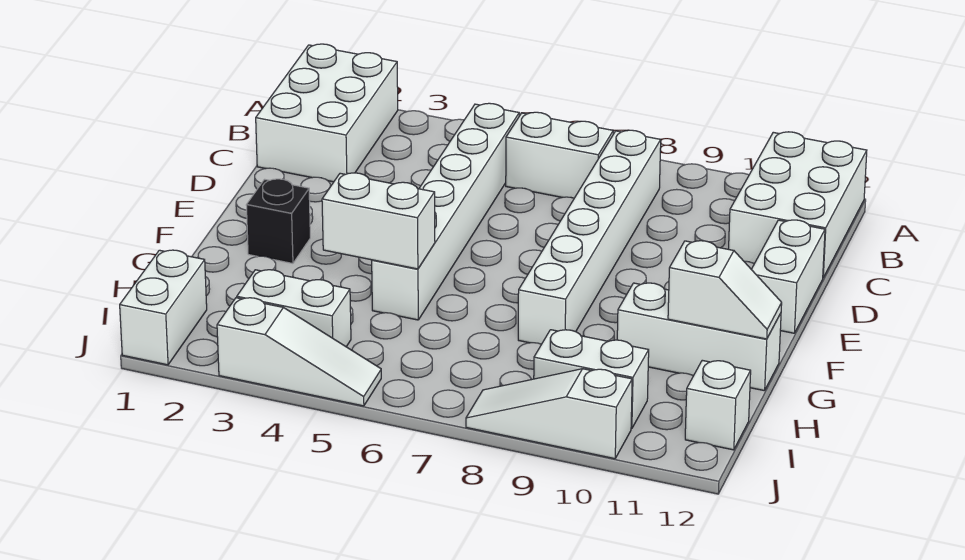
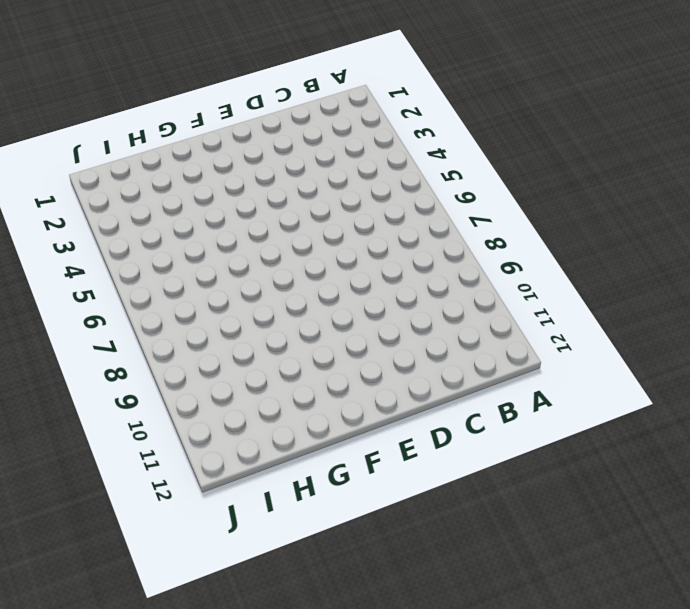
none -> white 2x3 brick [256,44,398,182]
none -> white 2x3 brick [729,132,867,277]
none -> white 1x6 brick [372,103,519,320]

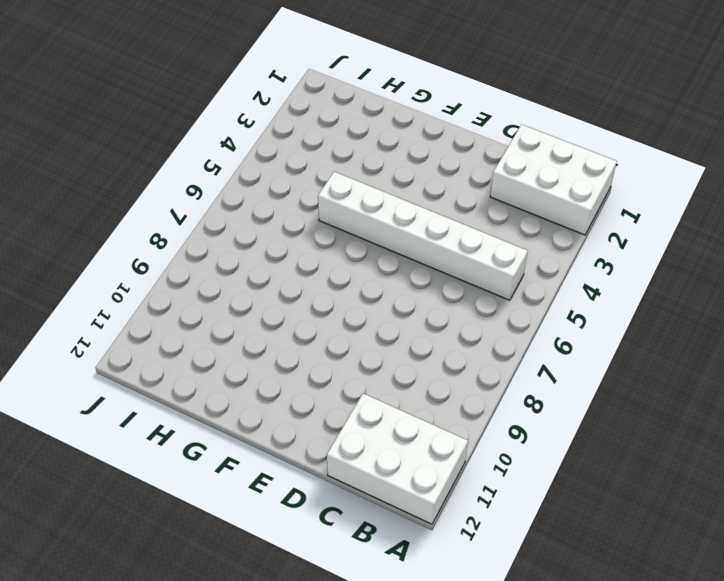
none -> white 1x2 brick [506,112,613,198]
none -> white 1x6 brick [518,130,661,344]
none -> white 1x2 brick [751,220,825,333]

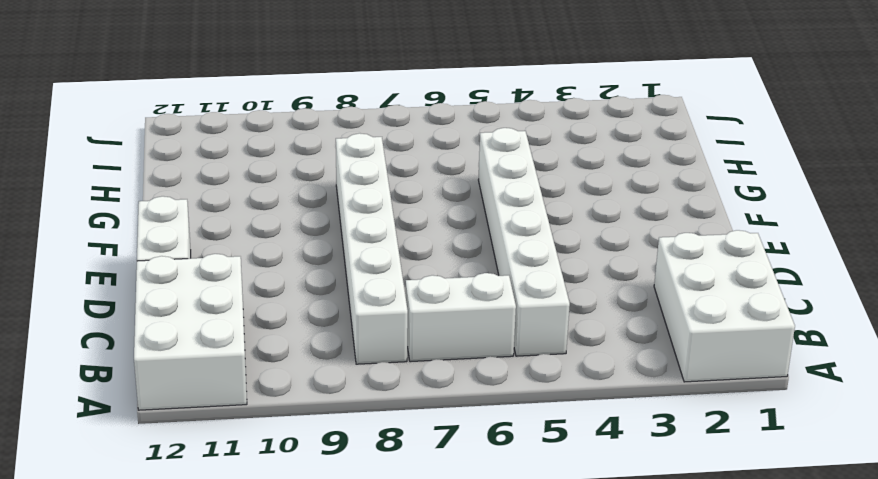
none -> black 1x1 brick [246,179,310,263]
none -> white 1x3 brick [617,283,781,391]
none -> white 1x2 brick [120,250,207,365]

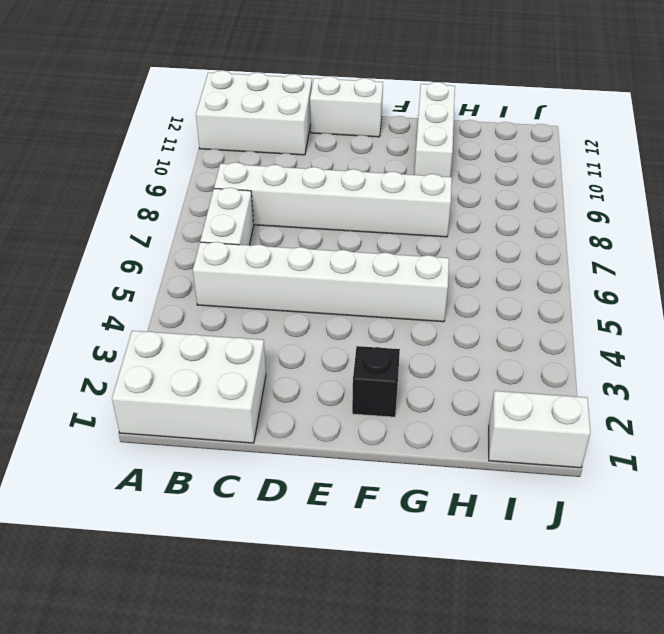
none -> white 1x2 brick [237,270,351,347]
none -> white 1x2 brick [534,330,649,429]
none -> white 1x1 brick [685,360,751,450]

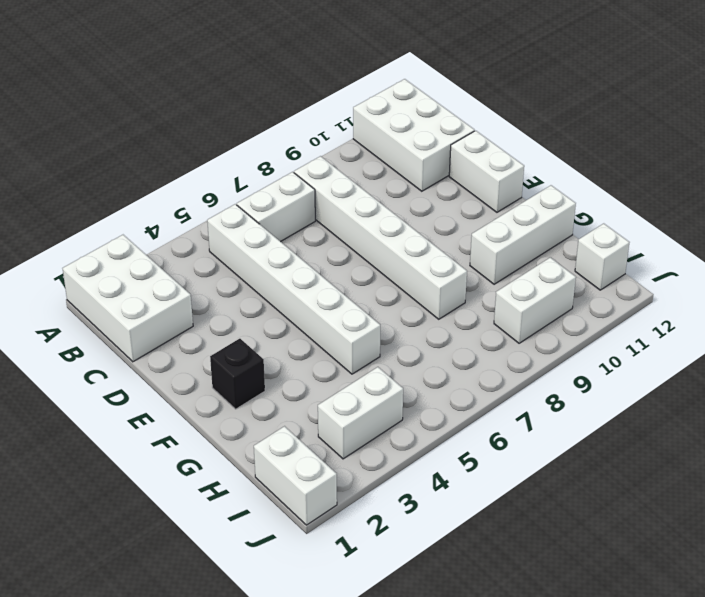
none -> white 1x3 slope [217,298,381,406]
none -> white 1x3 slope [466,369,632,459]
none -> white 1x2 brick [322,173,435,269]

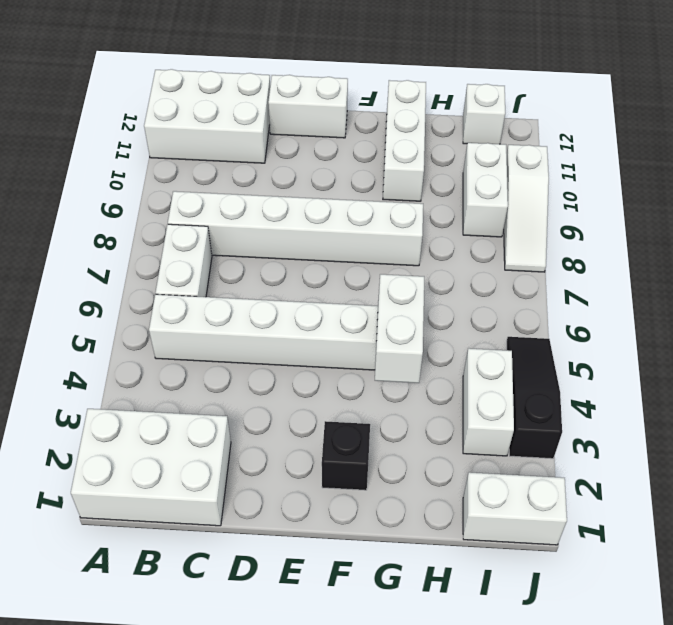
black 1x3 slope [507,337,562,459] -> white 1x3 slope [217,298,381,406]
none -> white 1x2 slope [668,241,782,339]

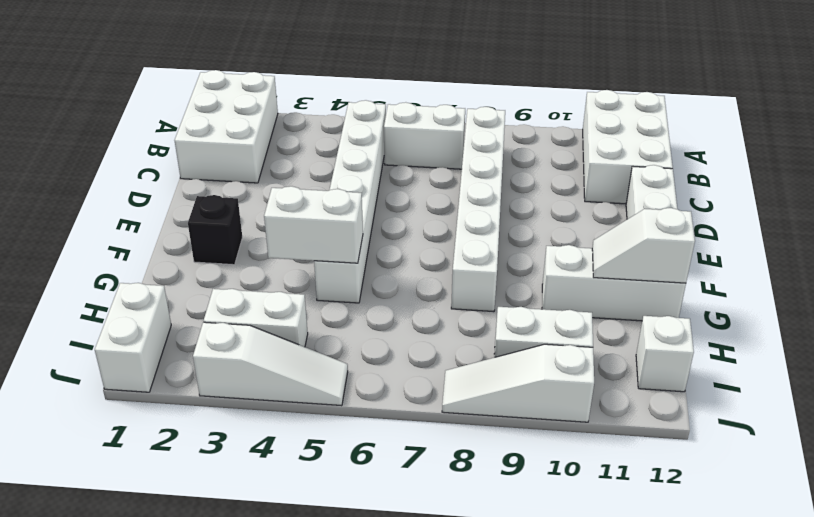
white 1x2 slope [592,208,695,283] -> white 1x2 slope turned to [668,241,782,339]

